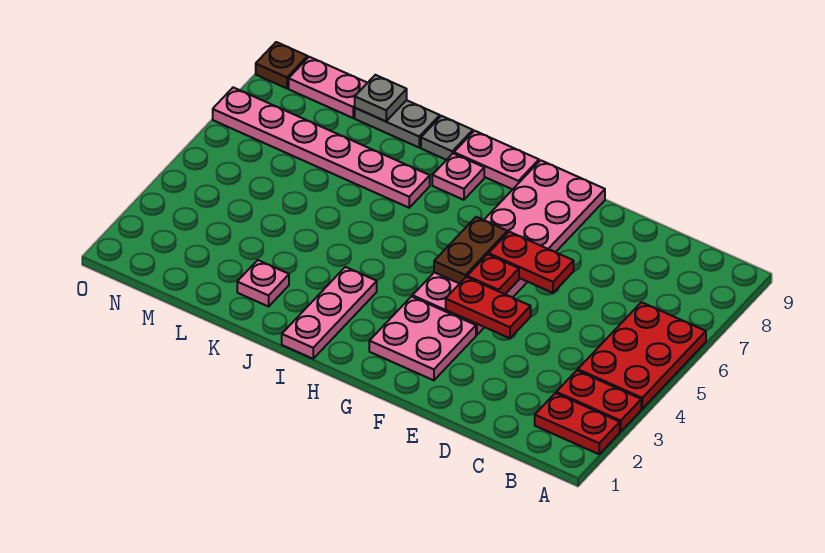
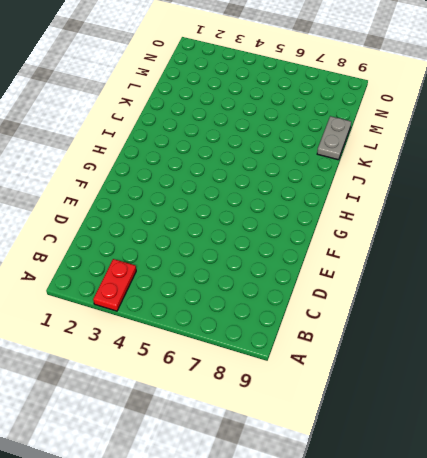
none -> red 1x2 plate [535,393,620,454]
none -> red 2x3 plate [578,302,706,409]
none -> pink 2x2 plate [369,297,476,380]

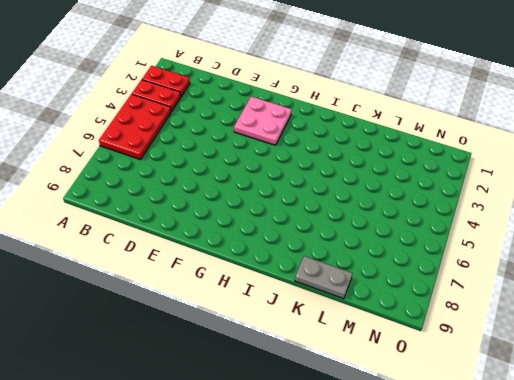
none -> pink 2x6 plate [412,160,605,335]
none -> pink 1x2 plate [454,131,539,189]
none -> pink 1x3 plate [282,267,377,359]

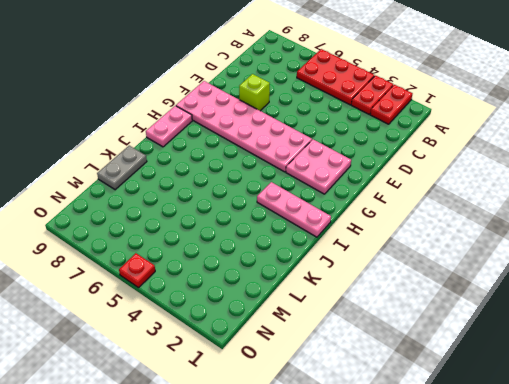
lime 1x1 brick [239,74,270,111] -> none
red 1x1 plate [119,253,155,288] -> red 1x1 plate moved to [467,254,519,294]
none -> pink 1x1 plate [432,153,484,200]
none -> pink 1x6 plate [213,87,430,208]
none -> grey 1x1 plate [421,116,473,160]

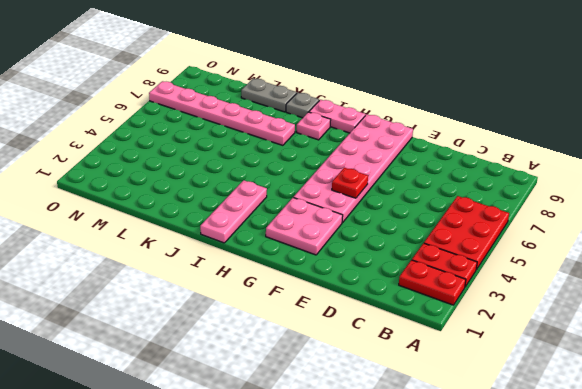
none -> pink 1x1 plate [237,260,289,307]
none -> pink 1x2 plate [289,57,367,118]
none -> brown 1x1 plate [256,42,308,88]

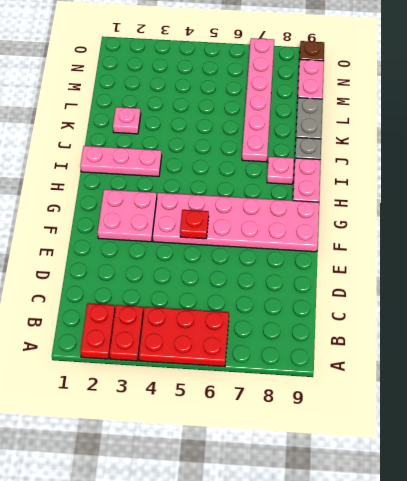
none -> red 1x2 plate [446,277,531,338]
none -> red 1x2 plate [489,232,574,293]
none -> brown 1x2 plate [434,217,507,284]

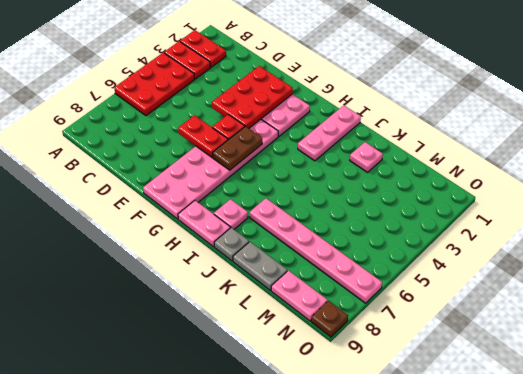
red 2x3 plate [212,66,293,128] -> red 1x2 plate [446,277,531,338]
none -> grey 1x1 plate [355,75,407,121]

